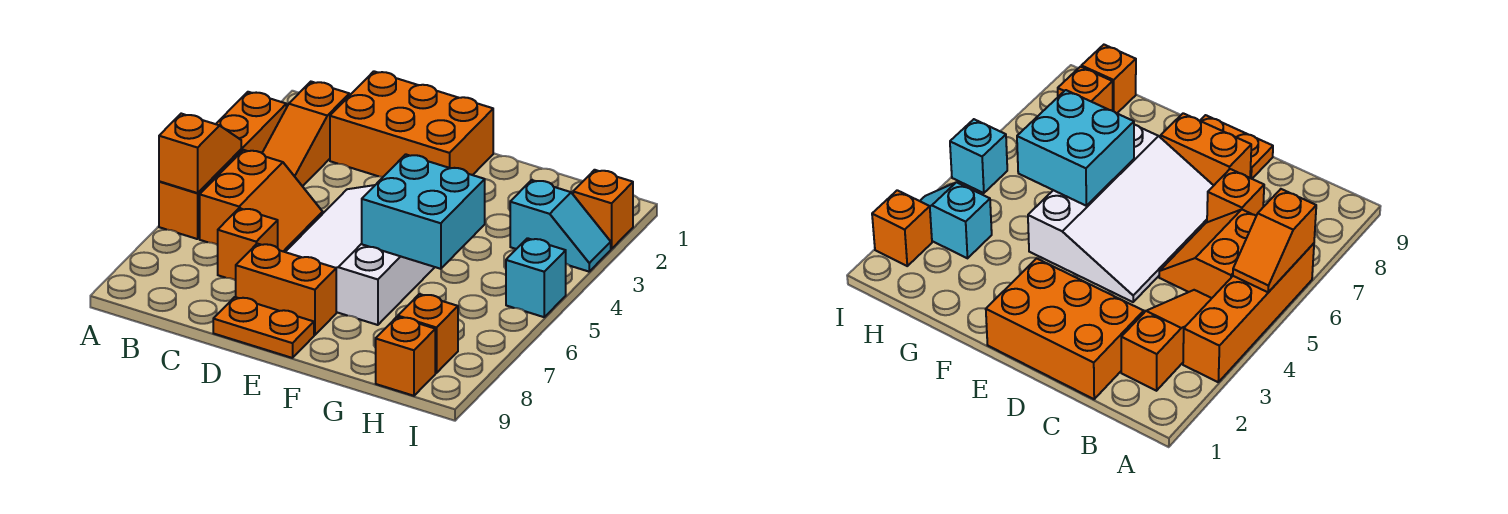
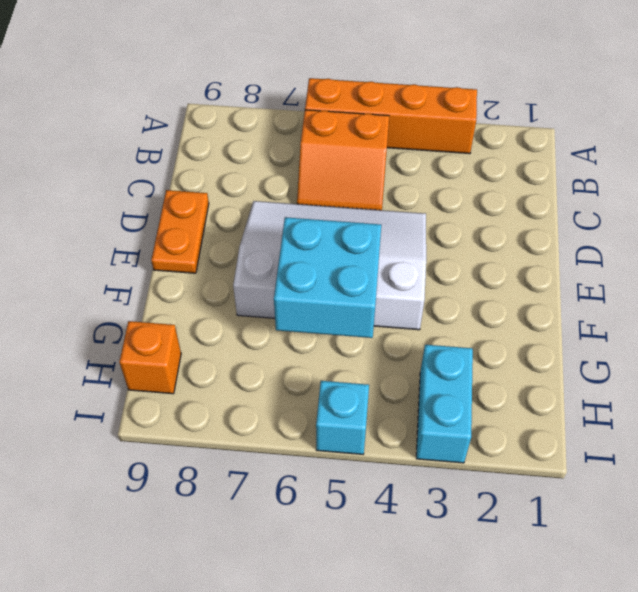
cyan 1x2 brick [416,345,473,463] -> cyan 1x2 slope [510,180,611,272]
none -> orange 1x3 slope [262,82,349,186]
none -> orange 2x3 brick [330,71,493,177]
none -> orange 1x1 brick [218,208,278,280]

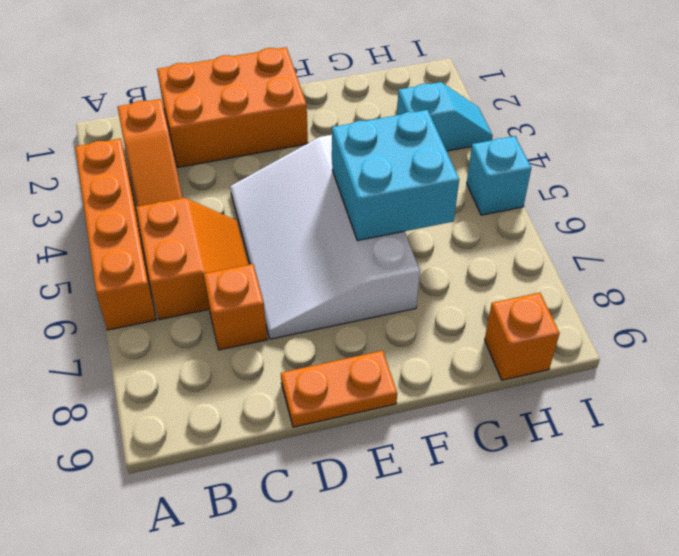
none -> orange 1x2 brick [236,244,336,335]
none -> orange 1x1 brick [398,294,458,373]
none -> orange 1x1 brick [573,170,633,249]

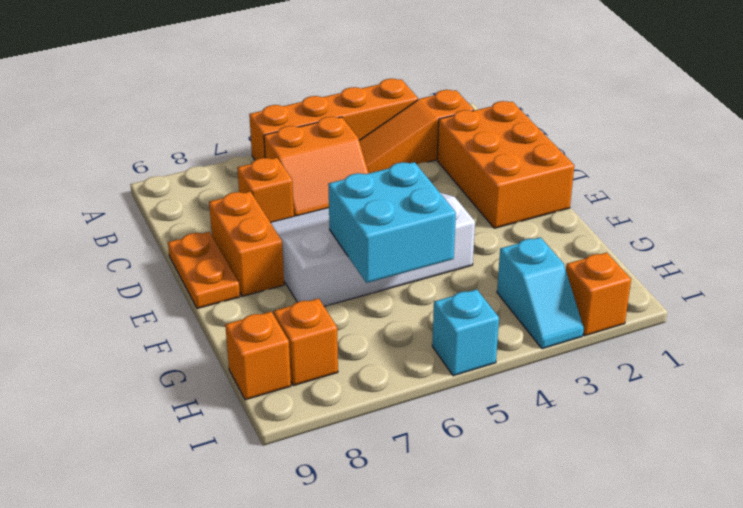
none -> orange 1x2 slope [159,114,241,193]

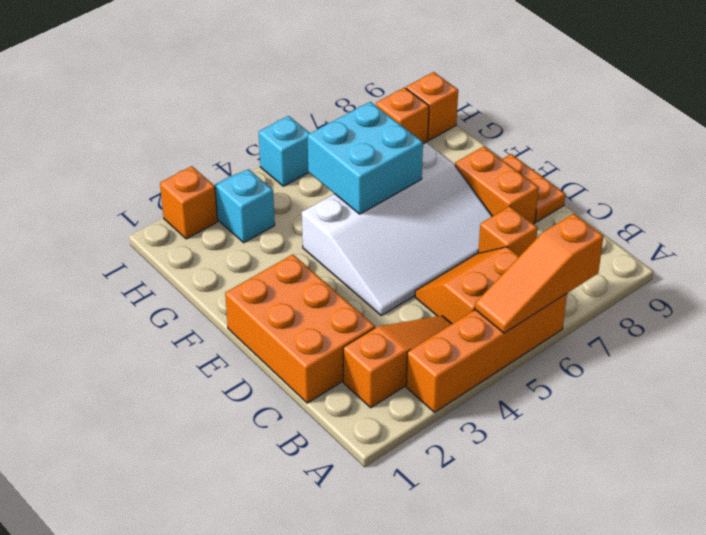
orange 1x3 slope [475,214,604,333] -> orange 1x2 slope [159,114,241,193]

